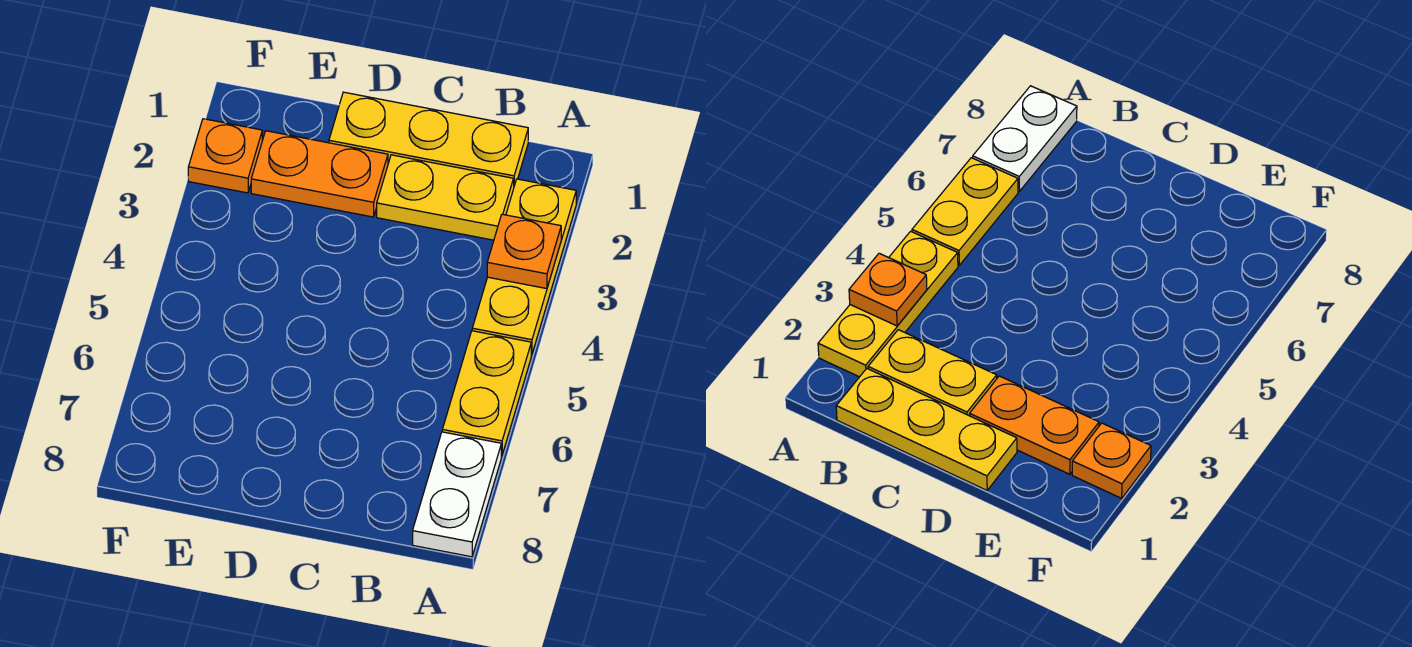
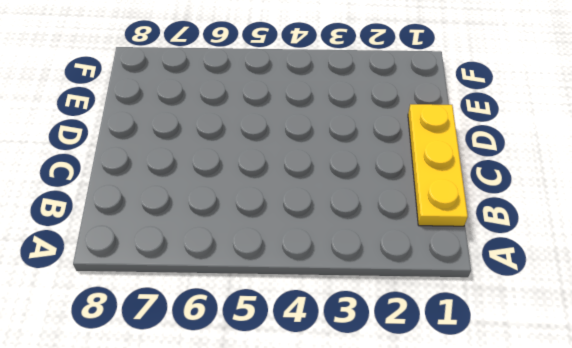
none -> yellow 1x3 plate [472,179,576,354]
none -> yellow 1x2 plate [442,331,531,456]

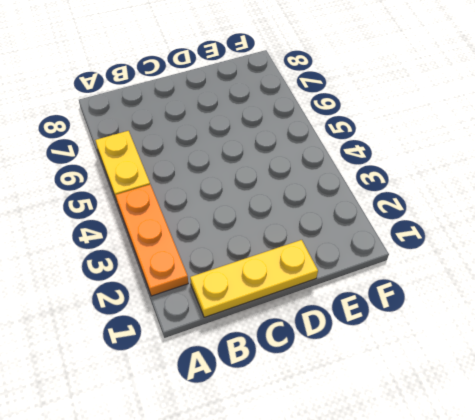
orange 1x3 plate [116,185,188,296] -> yellow 1x3 plate [472,179,576,354]
none -> white 1x2 plate [413,432,501,557]
none -> yellow 1x2 plate [377,155,514,240]

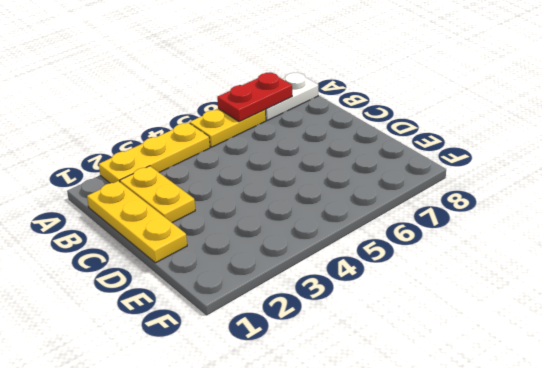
red 1x2 plate [217,73,292,122] -> none
none -> orange 1x2 plate [251,131,388,217]
none -> orange 1x1 plate [188,119,262,193]

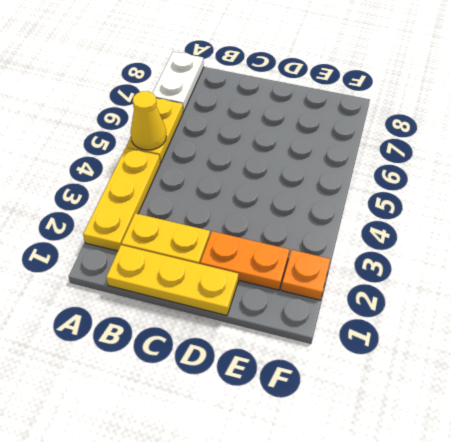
yellow 1x1 cone [130,91,166,150] -> none
none -> orange 1x1 plate [487,214,561,289]

